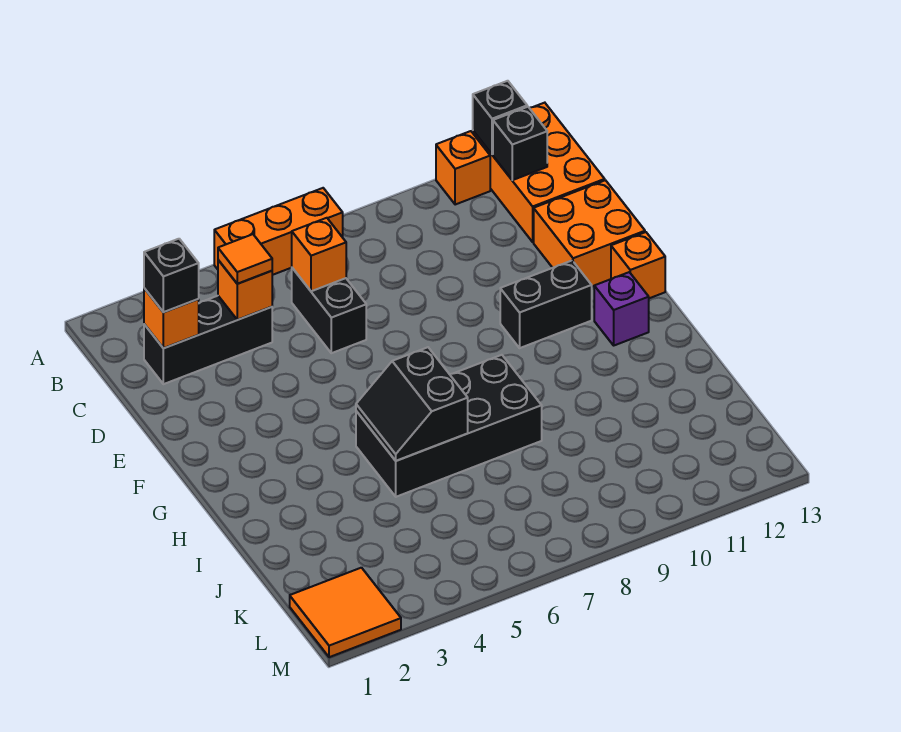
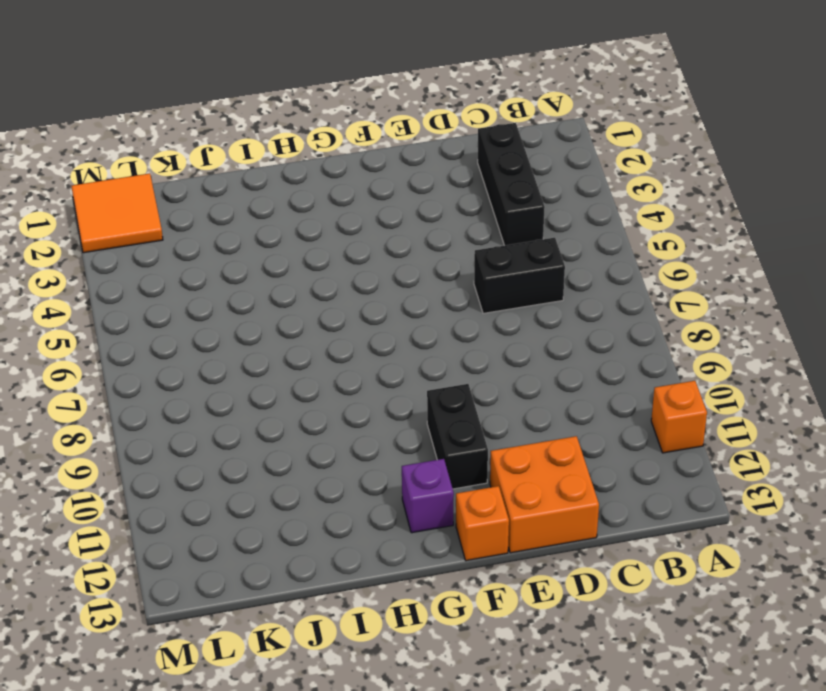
none -> orange 1x3 brick [214,188,343,275]
none -> orange 2x3 brick [473,103,605,242]
none -> black 2x4 brick [356,355,542,497]

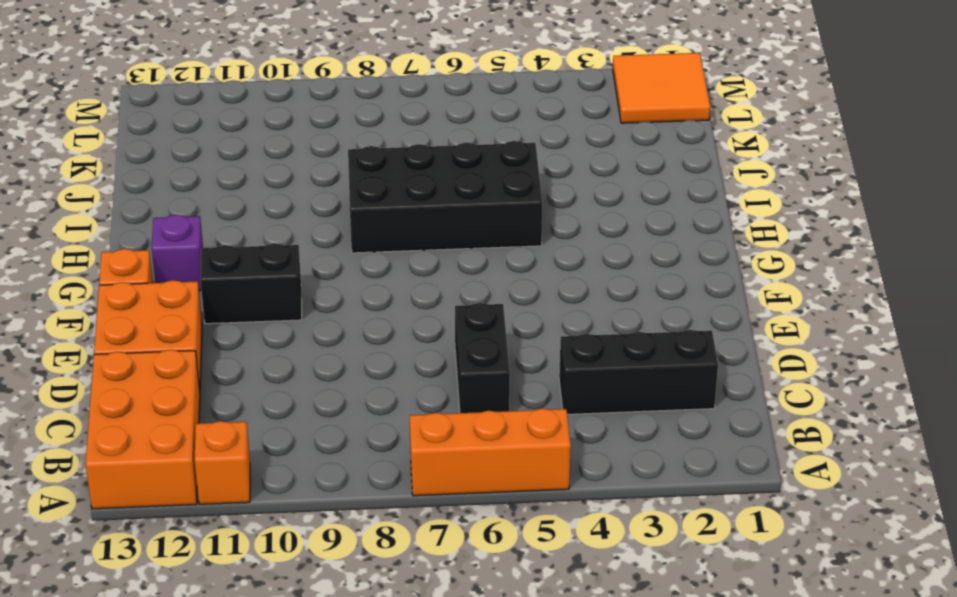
none -> black 1x1 brick [473,81,527,154]
none -> black 1x1 brick [493,107,547,180]
none -> orange 1x1 brick [144,288,199,348]

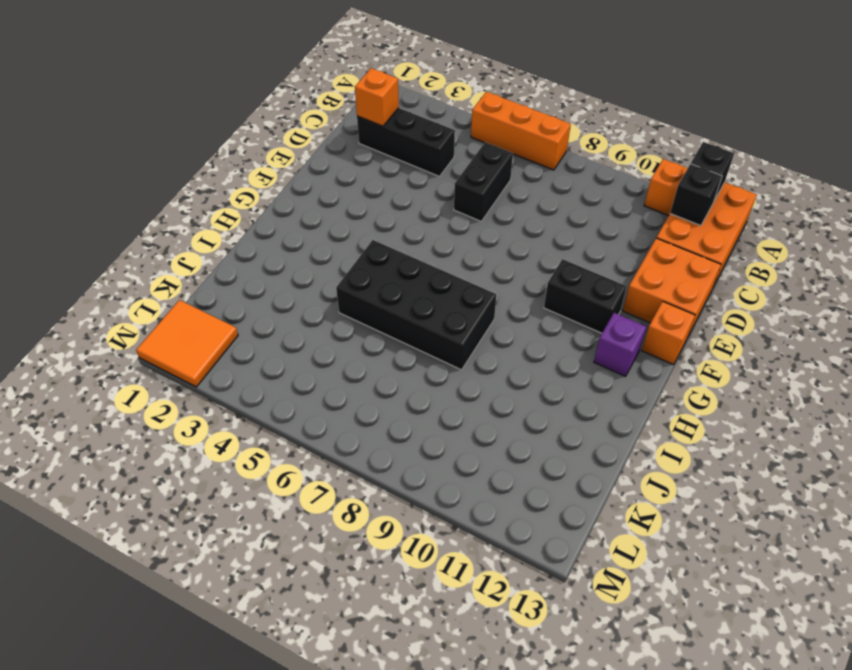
none -> orange 1x1 brick [218,260,272,320]
none -> orange 1x1 brick [292,218,346,291]
none -> black 2x2 slope [356,347,468,461]

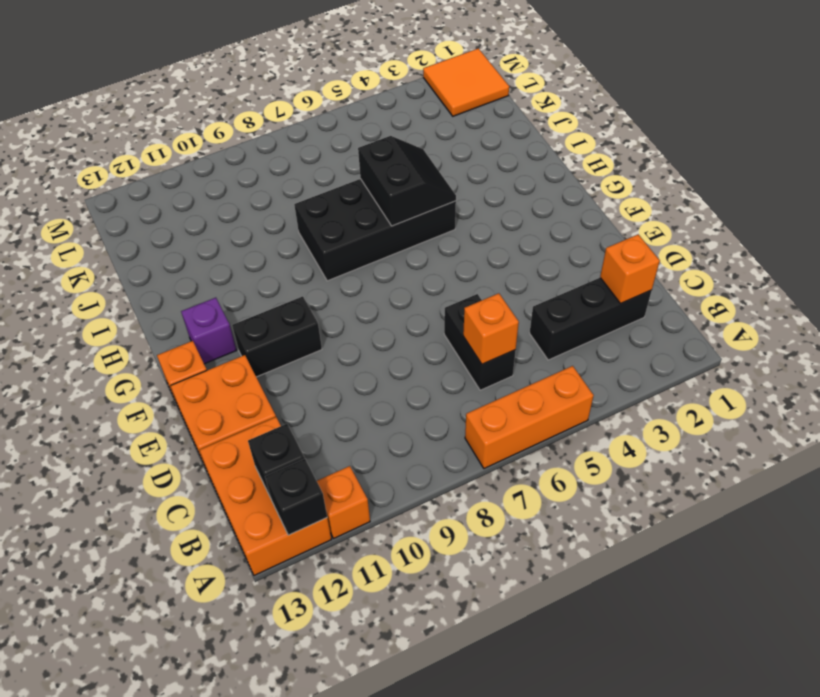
none -> orange 1x1 brick [218,260,272,320]
none -> black 1x1 brick [144,239,199,312]
none -> orange 1x1 tile [218,234,272,284]

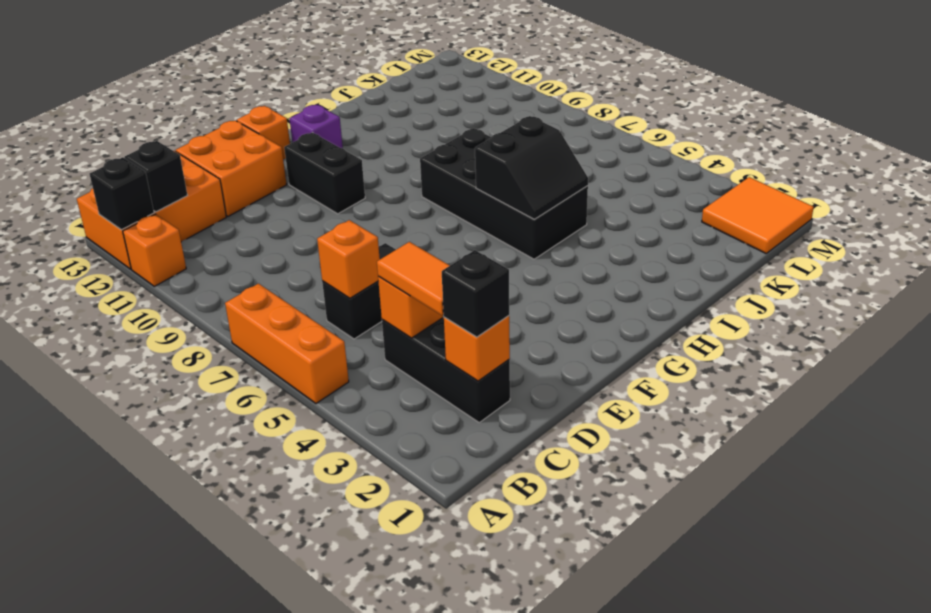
orange 1x2 tile [377,242,450,315] -> orange 1x1 tile [218,234,272,284]

